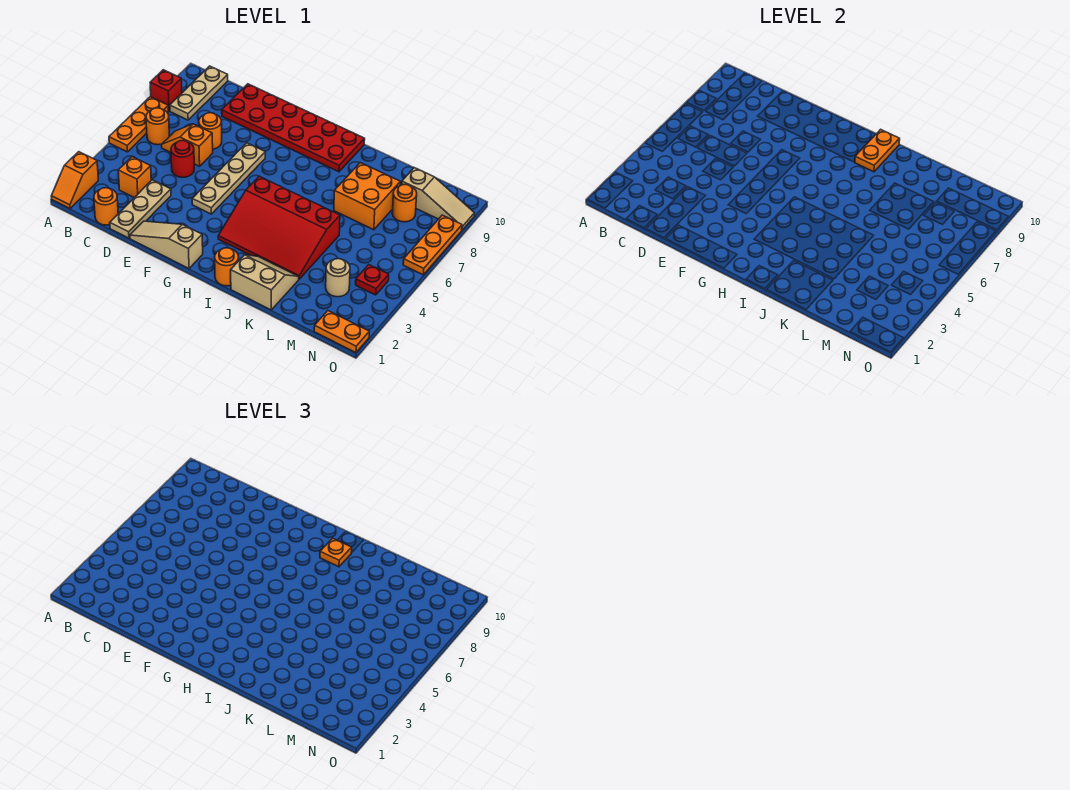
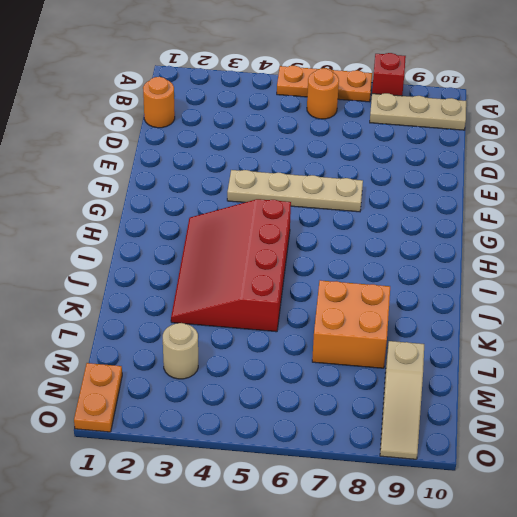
none -> orange 1x2 slope [51,152,98,208]
none -> orange 1x1 brick [118,157,151,198]
none -> orange 1x2 slope [162,124,213,166]

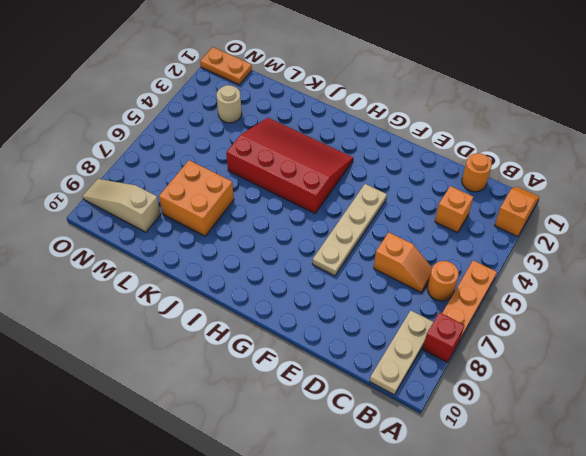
none -> tan 1x3 plate [110,180,171,238]
none -> red 1x1 round brick [171,140,194,177]
none -> orange 1x1 round brick [199,113,222,149]

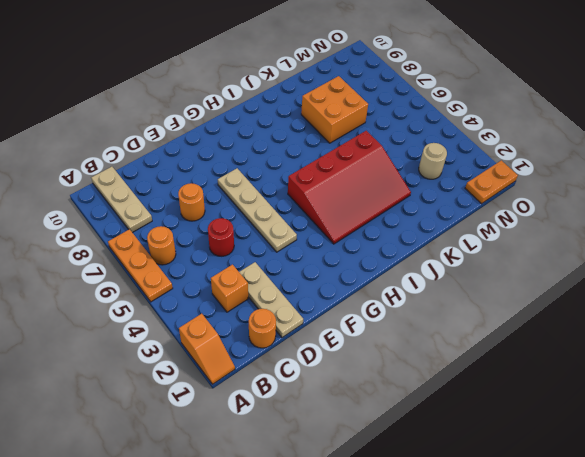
none -> red 1x1 brick [150,70,182,111]
none -> orange 1x2 slope [162,124,213,166]
none -> red 2x6 plate [222,84,365,172]

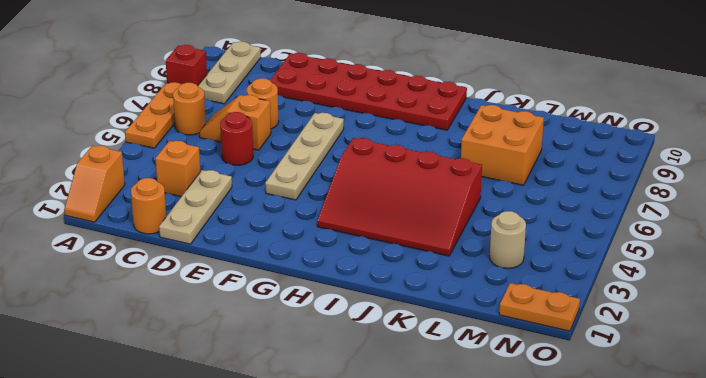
none -> tan 1x3 slope [130,221,203,268]
none -> orange 1x1 round brick [215,248,239,286]
none -> tan 2x2 slope [231,255,299,310]

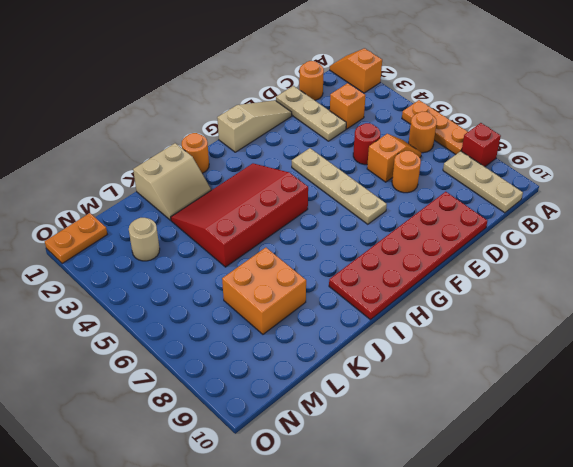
none -> orange 1x1 round brick [392,184,417,222]
none -> tan 1x3 slope [402,168,474,230]
none -> red 1x1 plate [356,265,389,295]

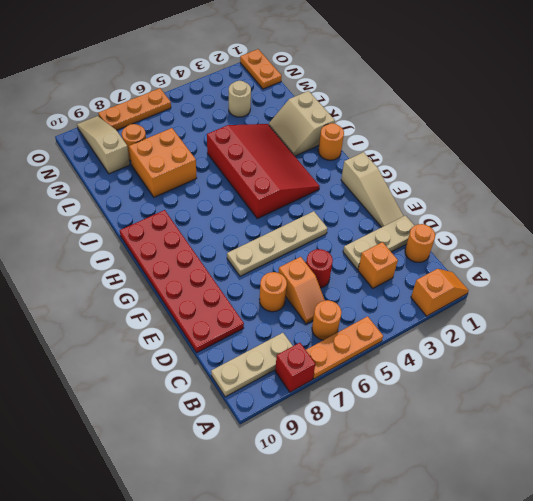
none -> red 1x1 plate [356,265,389,295]
none -> orange 1x2 plate [855,129,900,172]
none -> orange 1x1 plate [320,538,352,567]

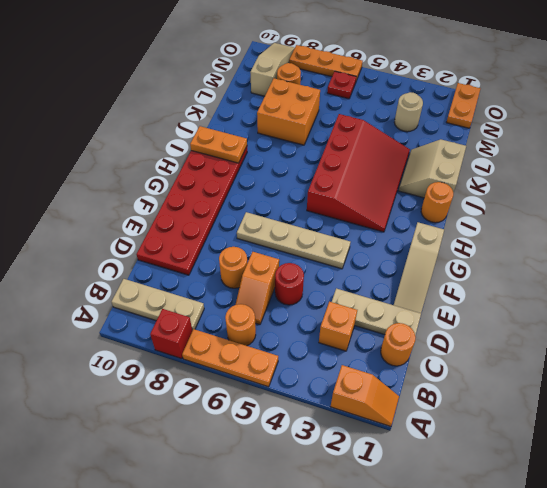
red 1x1 plate [327,71,356,99] -> red 1x1 plate moved to [356,265,389,295]
none -> orange 1x1 plate [320,538,352,567]

